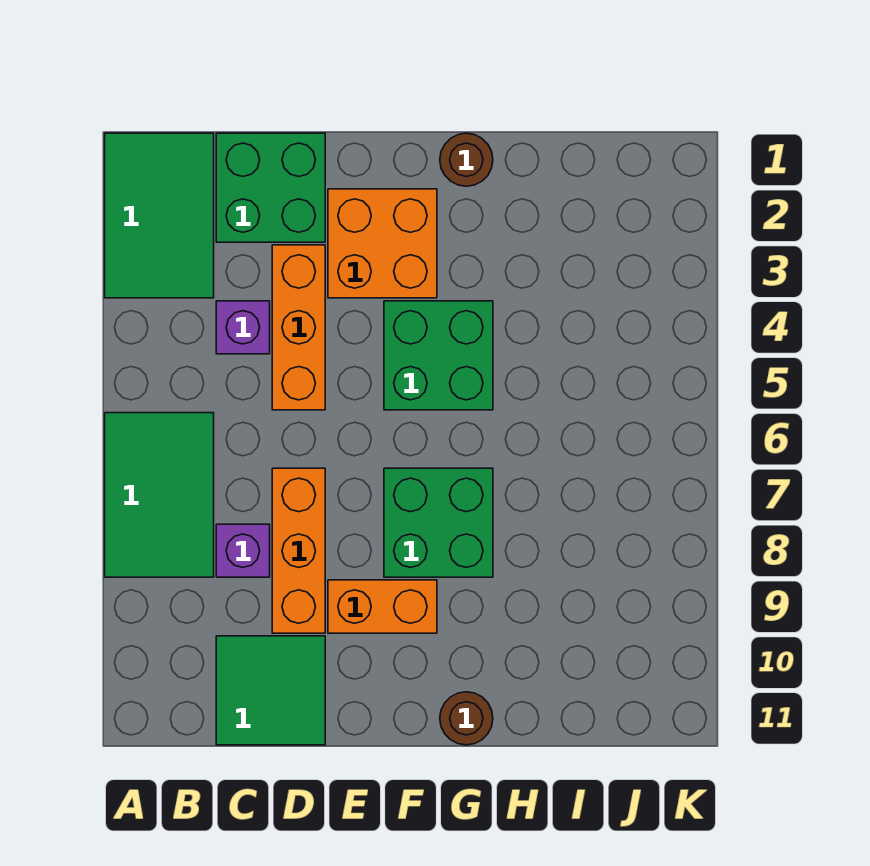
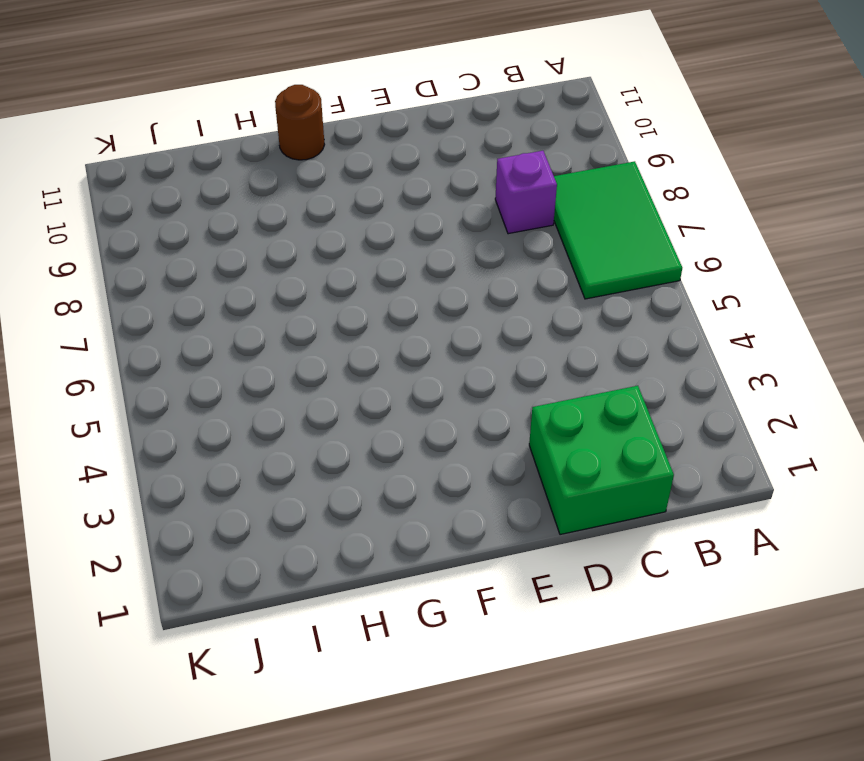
none -> green 2x3 tile [105,133,214,298]
none -> purple 1x1 brick [216,301,270,354]
none -> green 2x2 tile [216,636,325,745]

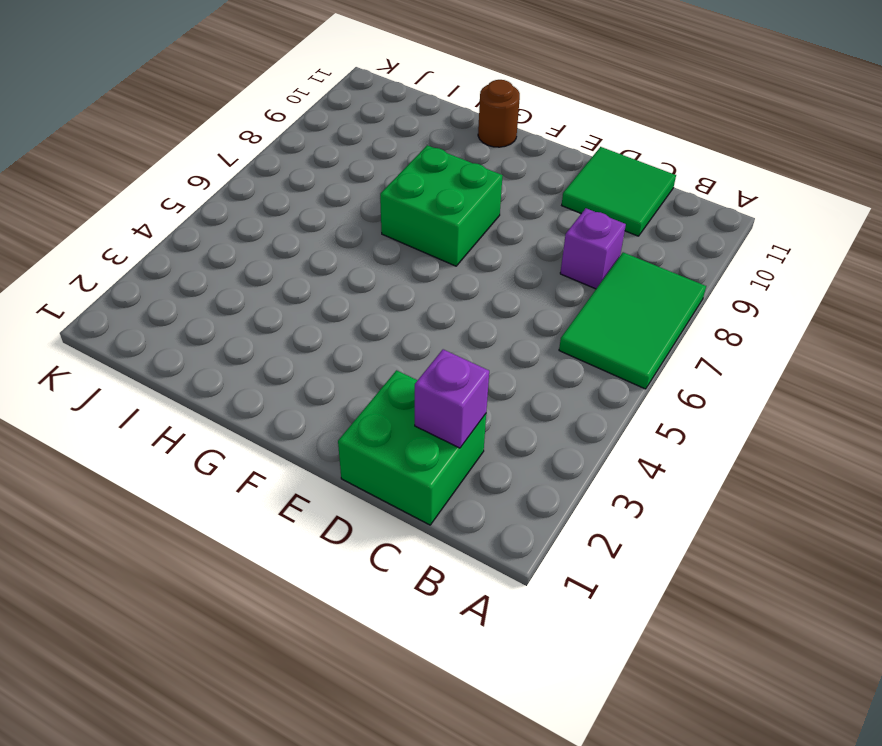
purple 1x1 brick [415,349,489,448] -> purple 1x1 brick moved to [216,301,270,354]
none -> green 2x3 tile [105,133,214,298]
none -> orange 1x3 brick [272,245,325,410]
none -> orange 1x3 brick [272,468,325,633]

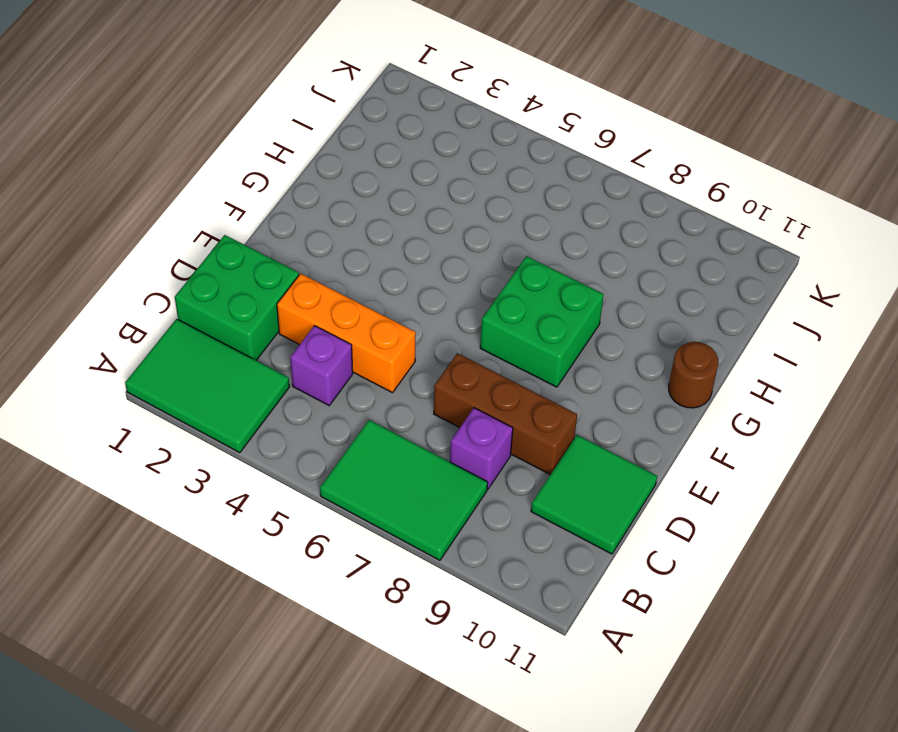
brown 1x3 brick [434,353,577,475] -> orange 1x3 brick [272,468,325,633]
none -> orange 2x2 brick [328,189,437,298]
none -> orange 1x2 brick [328,580,437,633]
none -> green 2x2 brick [384,301,493,410]

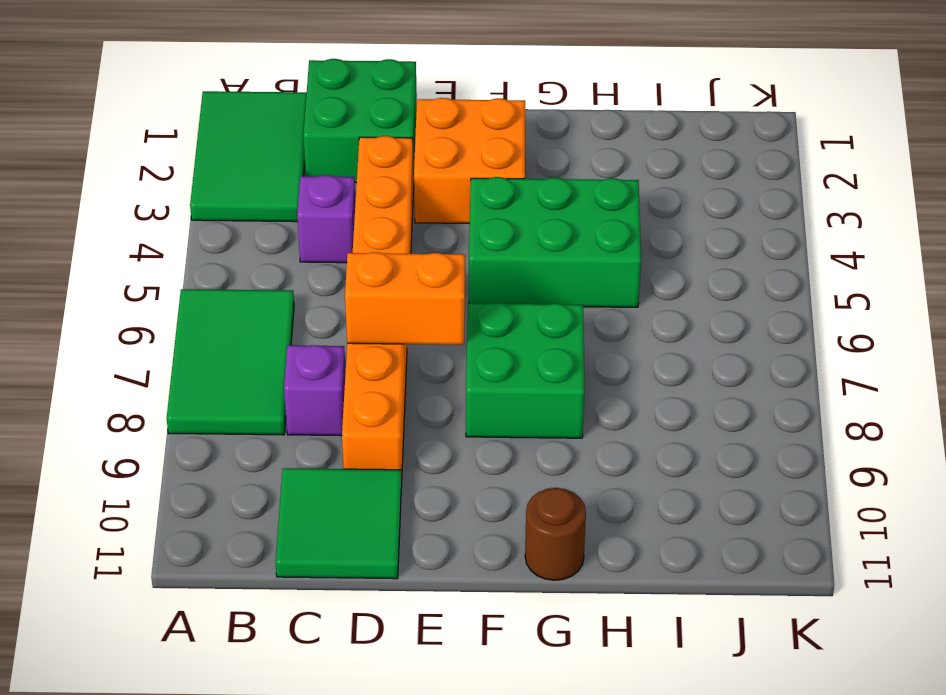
orange 1x2 brick [345,252,465,345] -> orange 1x2 brick moved to [328,580,437,633]
green 2x3 brick [469,177,641,307] -> green 2x2 brick [384,301,493,410]
none -> brown 1x1 round brick [440,133,493,186]

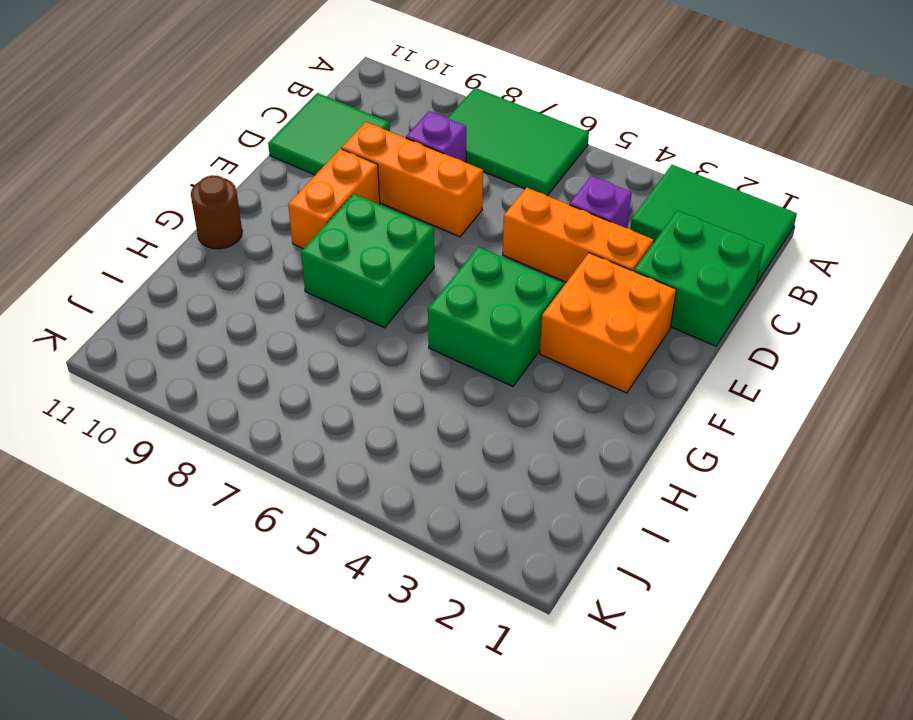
none -> brown 1x1 round brick [440,133,493,186]

